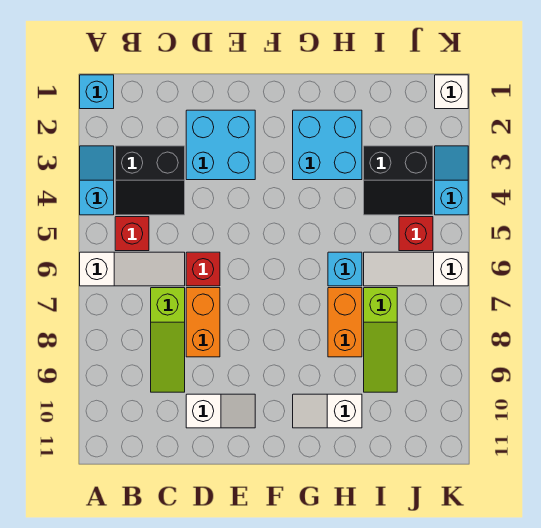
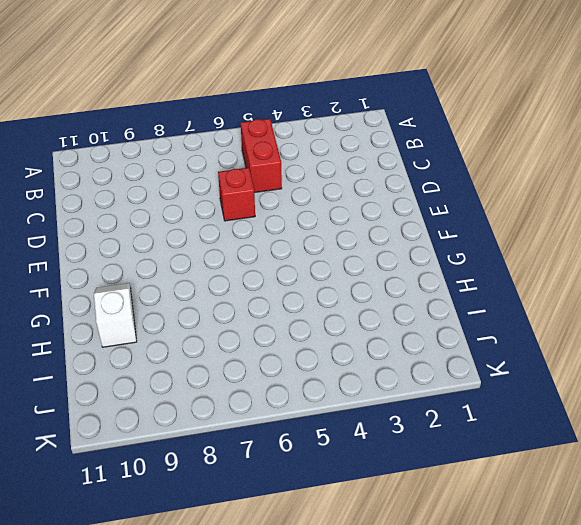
red 1x2 brick [241,119,282,193] -> red 1x1 brick [115,217,149,251]
none -> cyan 1x1 brick [80,75,114,109]
none -> cyan 1x2 slope [80,146,114,215]
none -> white 1x3 slope [80,252,185,286]

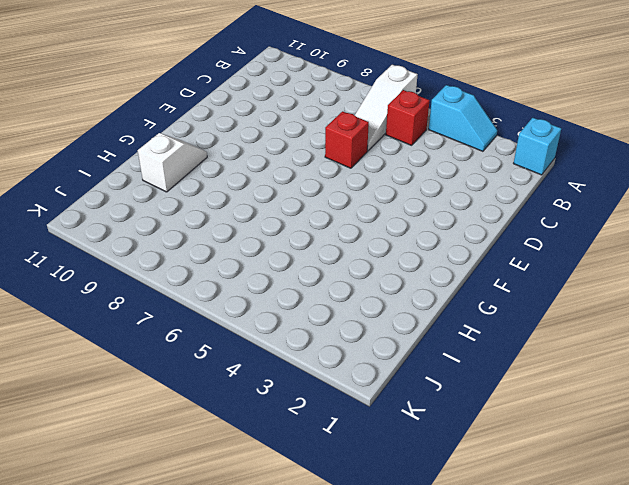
none -> black 2x2 slope [115,146,185,215]
none -> lime 1x3 slope [151,288,185,392]
none -> cyan 2x2 brick [186,110,255,180]

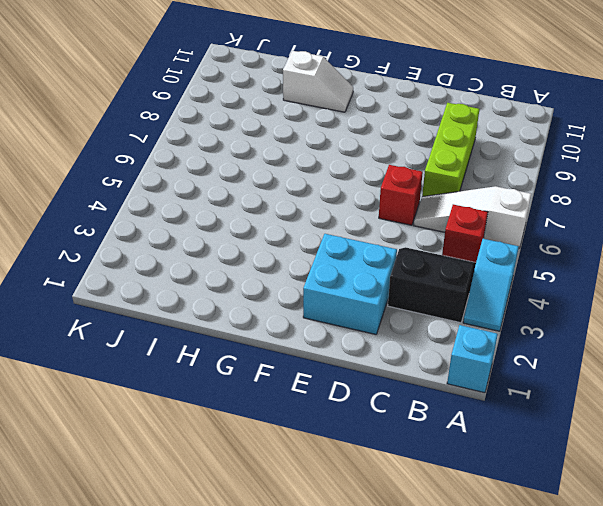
lime 1x3 brick [422,103,479,197] -> lime 1x3 slope [151,288,185,392]
none -> orange 1x2 brick [186,288,220,357]
none -> white 1x2 slope [186,394,255,428]
none -> cyan 2x2 brick [293,110,362,180]

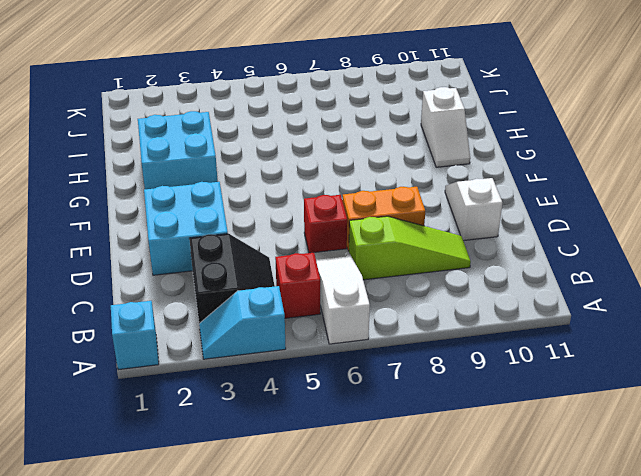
none -> cyan 1x1 brick [328,252,362,286]
none -> orange 1x2 brick [328,288,362,357]
none -> black 2x2 slope [364,146,433,215]

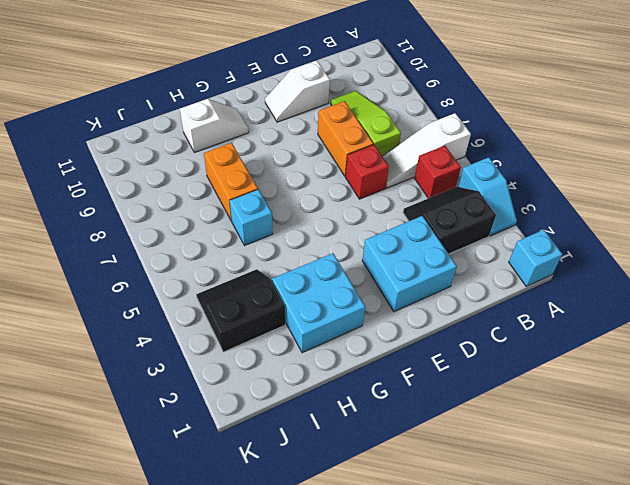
none -> white 1x3 slope [364,252,468,286]
none -> lime 1x3 slope [364,288,397,392]
none -> red 1x1 brick [399,217,433,251]

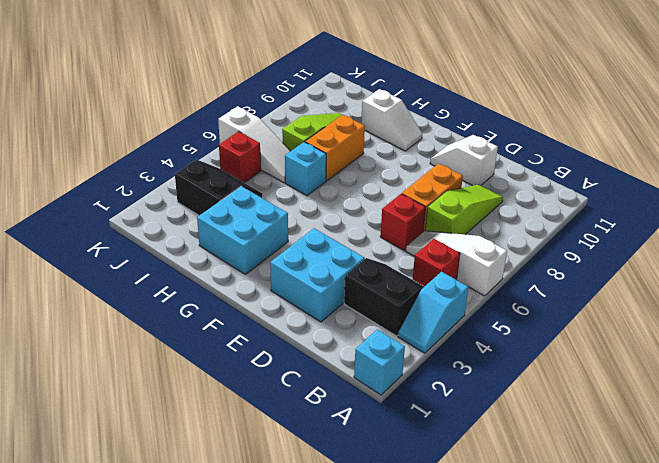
none -> white 1x1 brick [435,75,468,109]
none -> cyan 1x2 slope [435,146,468,215]

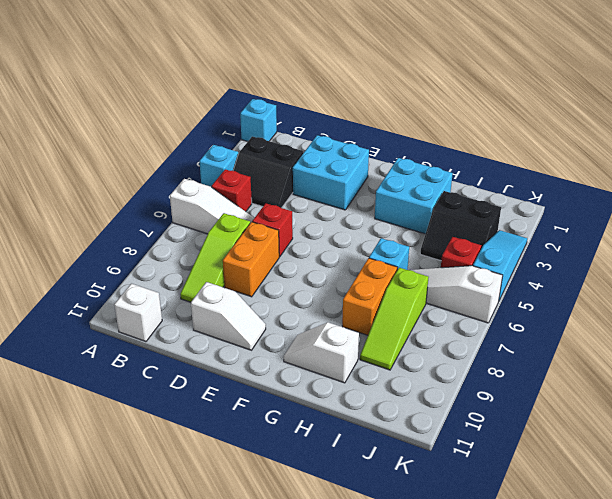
white 1x1 brick [114,284,162,342] -> white 1x1 brick moved to [435,75,468,109]
cyan 1x3 slope [473,230,527,300] -> cyan 1x2 slope [435,146,468,215]

